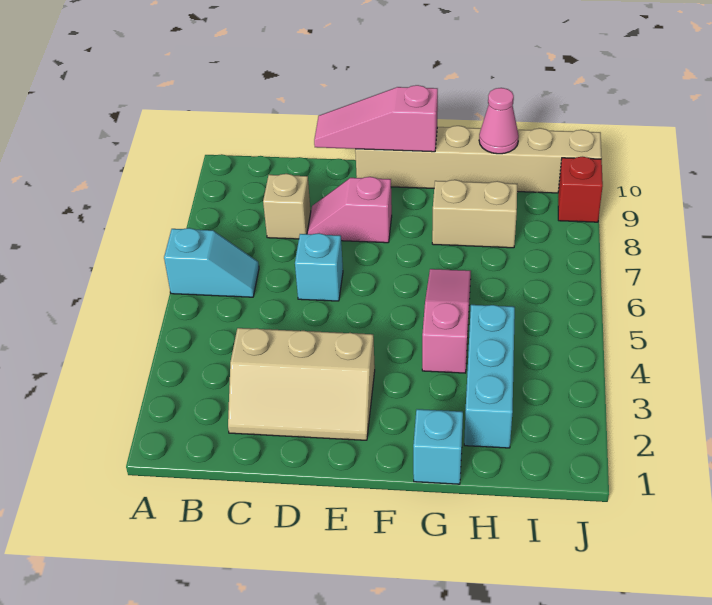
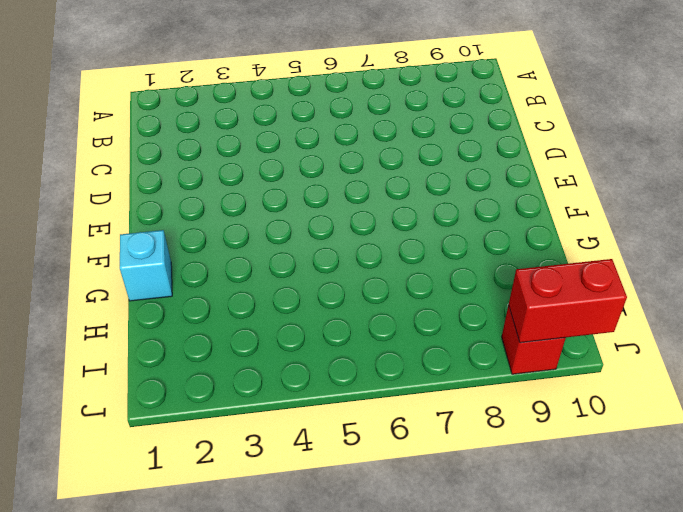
red 1x2 brick [509,259,627,343] -> none
none -> cyan 1x2 slope [164,228,259,297]
none -> tan 2x3 slope [228,328,375,440]
none -> tan 1x1 brick [263,174,311,239]

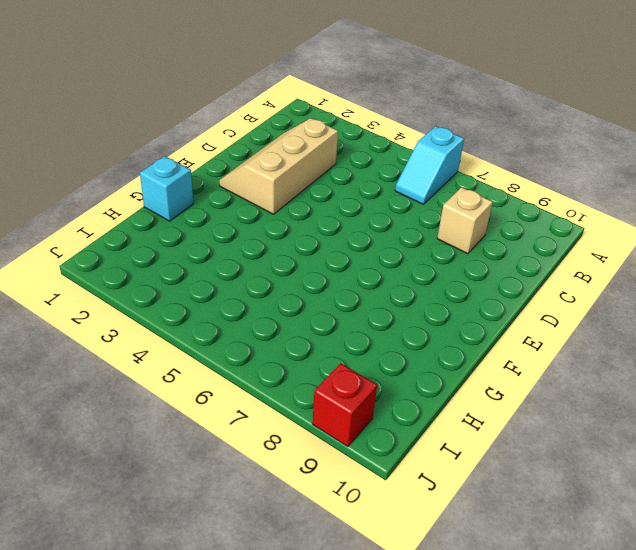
none -> cyan 1x1 brick [295,233,343,301]
none -> pink 1x2 slope [308,177,392,243]
none -> tan 1x6 brick [355,126,602,193]

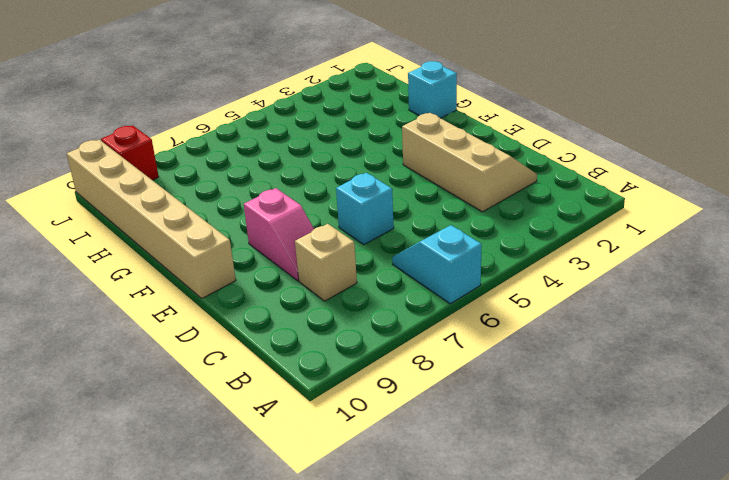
none -> pink 1x3 slope [422,269,471,373]
none -> tan 1x2 brick [432,180,517,248]
none -> cyan 1x3 brick [464,305,515,448]

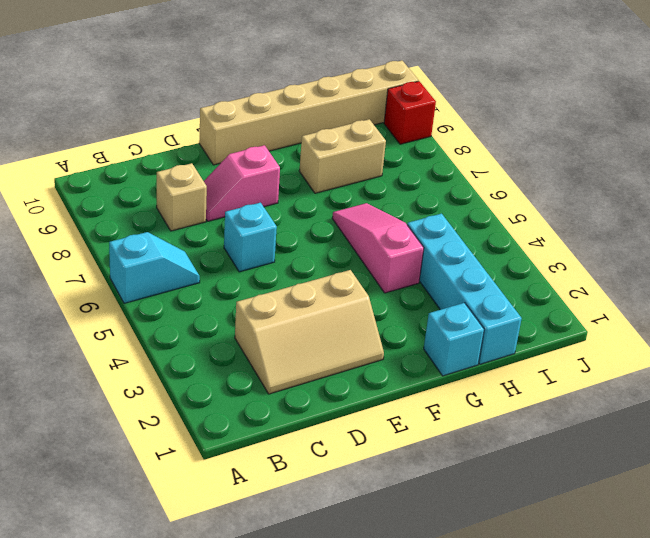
cyan 1x4 brick [407,214,522,364] -> cyan 1x3 brick [464,305,515,448]
none -> pink 1x3 slope [314,85,438,152]
none -> pink 1x1 cone [479,88,519,154]

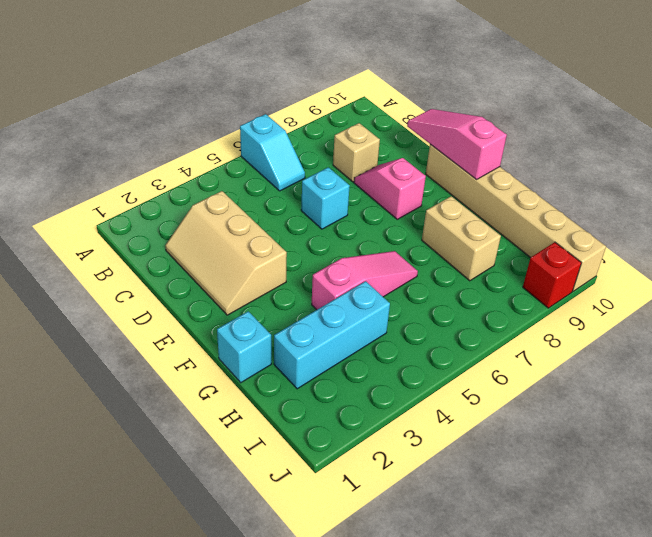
none -> pink 1x1 cone [479,88,519,154]

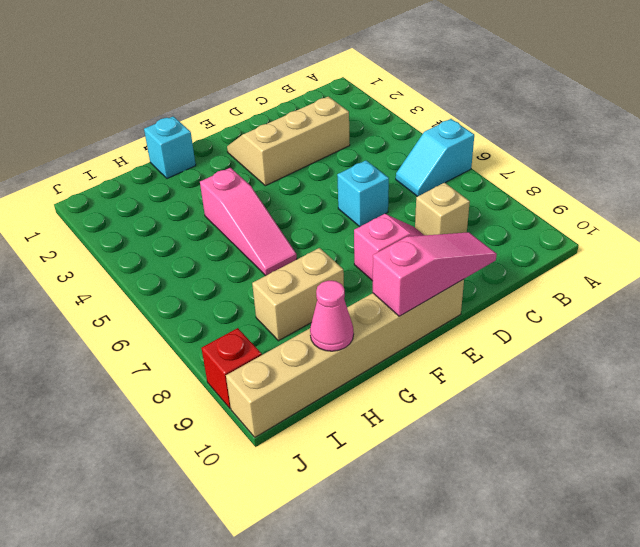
none -> cyan 1x3 brick [464,305,515,448]

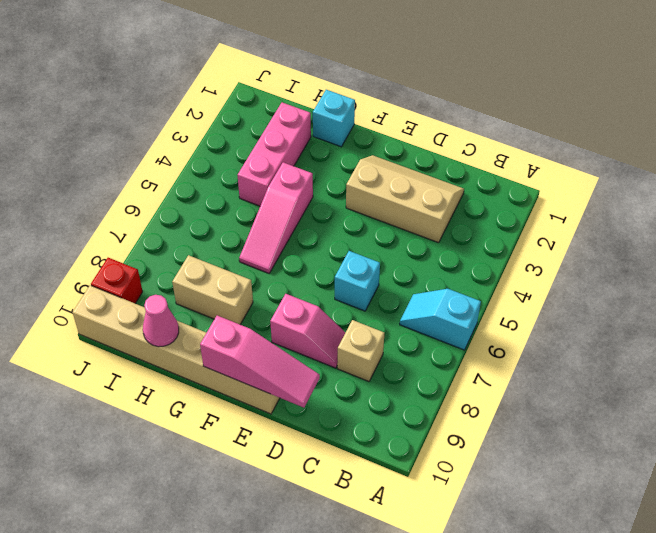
pink 1x3 brick [238,102,311,206] -> cyan 1x3 brick [464,305,515,448]

